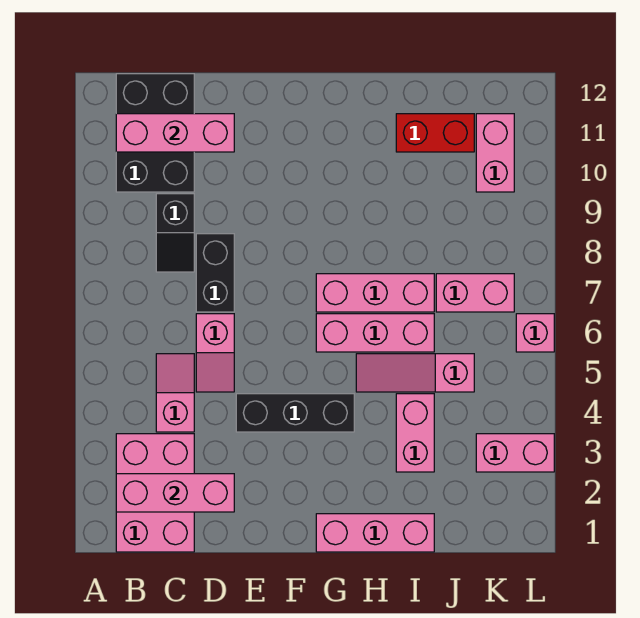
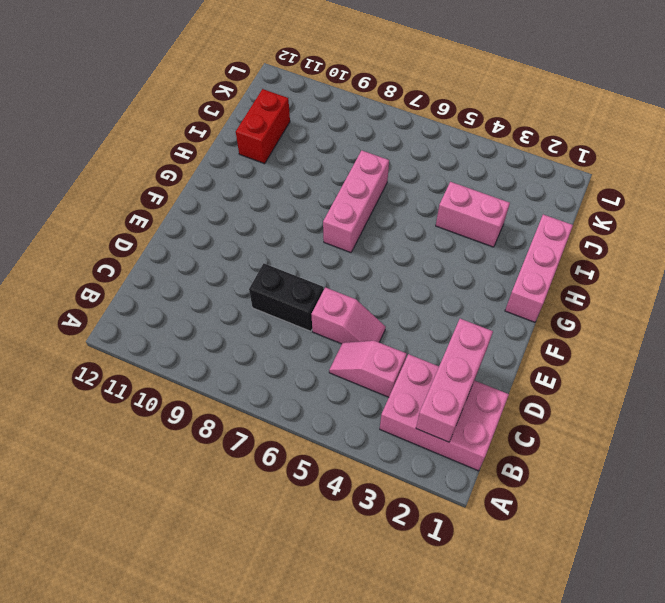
none -> black 2x3 brick [116,74,194,192]
none -> black 1x2 slope [156,194,194,272]
none -> black 1x3 brick [236,394,354,432]

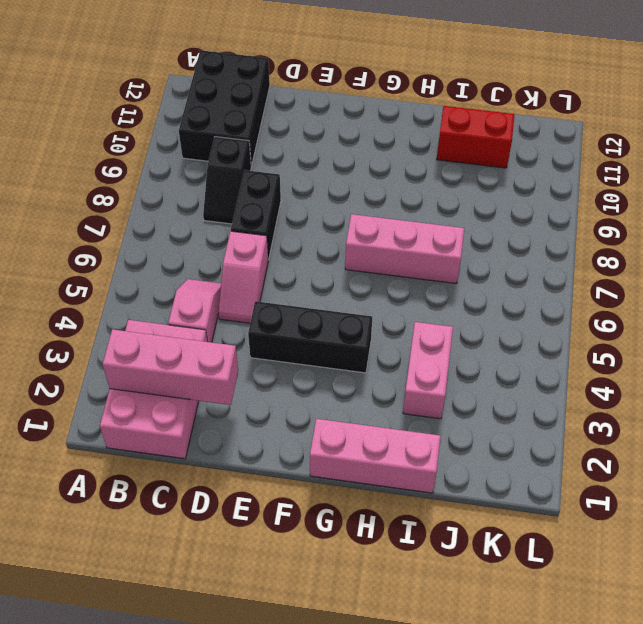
none -> pink 1x3 brick [316,314,434,352]
none -> pink 1x3 slope [356,354,474,392]
none -> pink 1x2 brick [436,274,514,312]

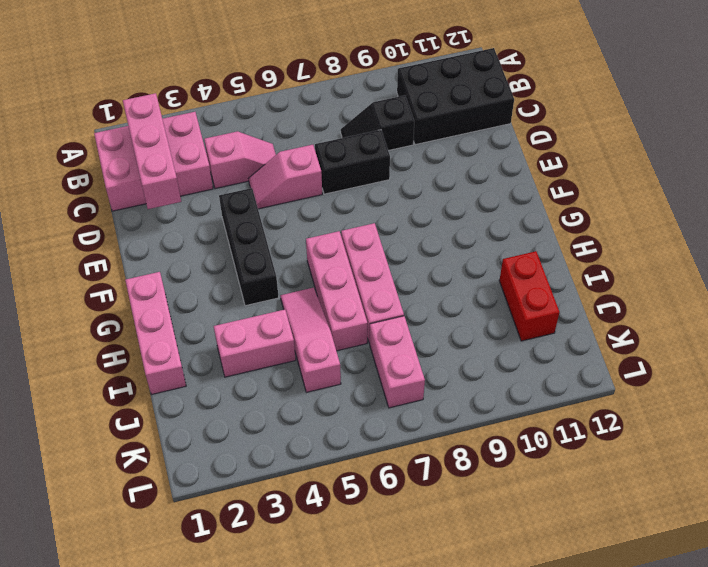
none -> pink 1x2 brick [476,434,554,472]
none -> pink 1x2 brick [476,114,514,192]
none -> pink 1x1 brick [516,314,554,352]

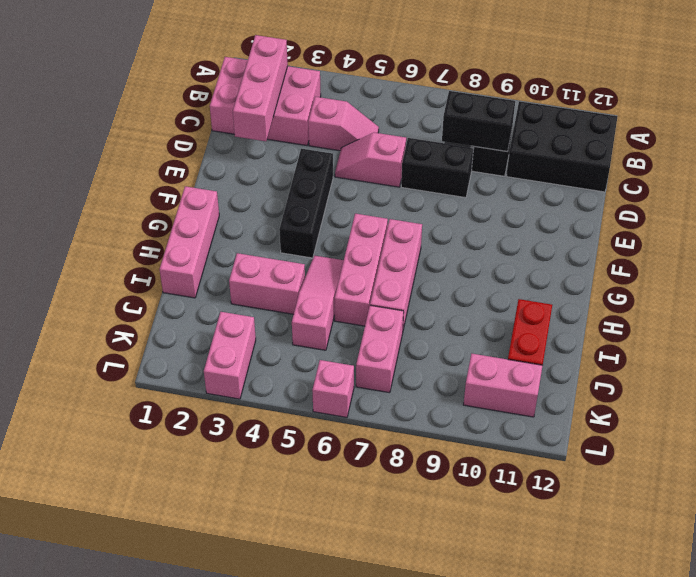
black 1x2 brick [442,91,515,152] -> none
none -> pink 1x3 brick [116,114,234,152]

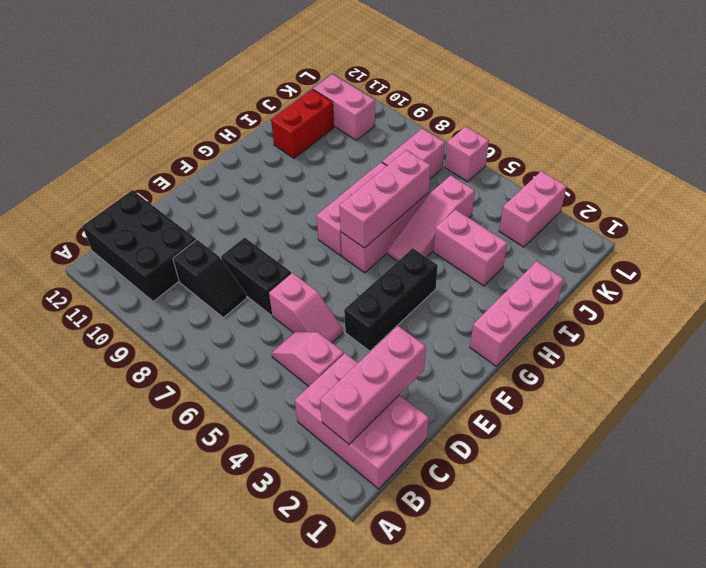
pink 1x3 brick [339,150,431,248] -> pink 1x3 brick moved to [116,114,234,152]

